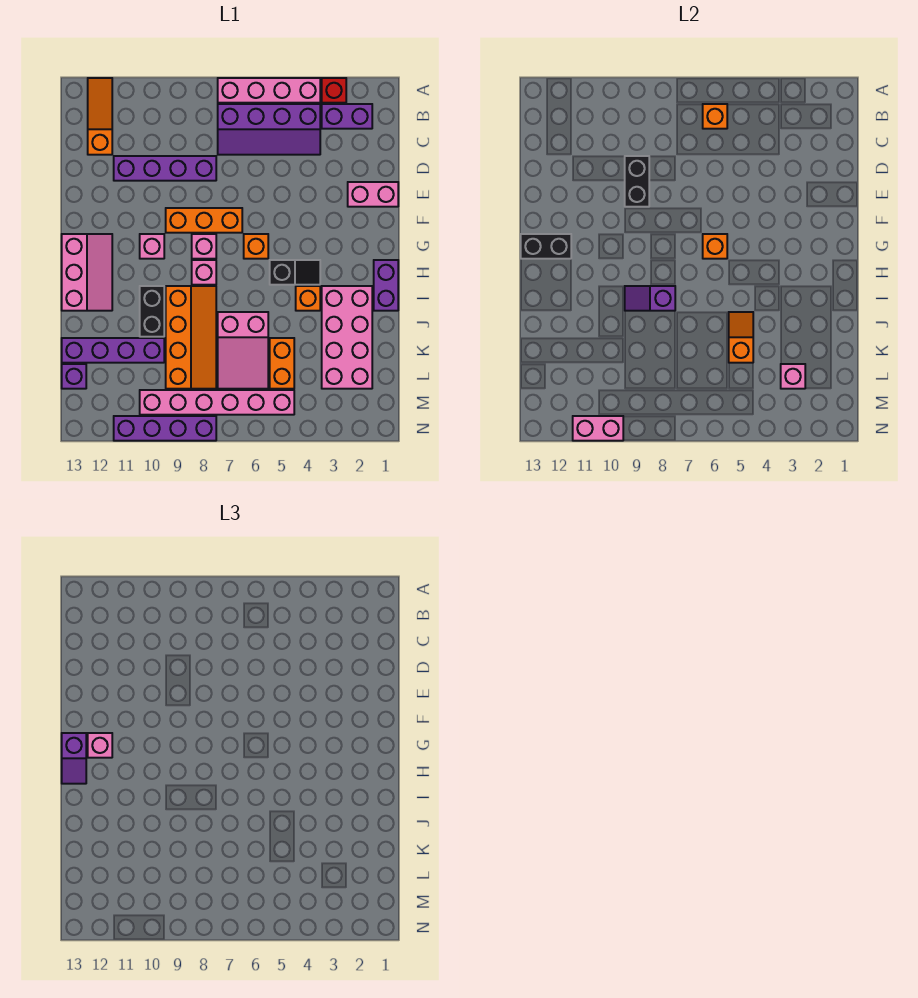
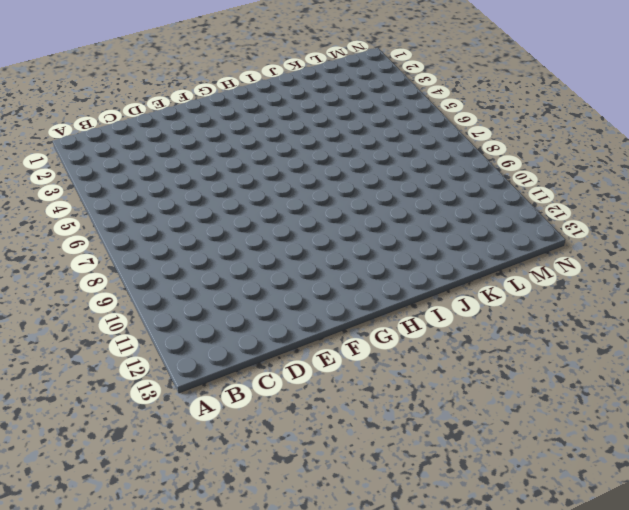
none -> red 1x1 brick [322,78,346,103]
none -> pink 1x4 brick [218,78,320,103]
none -> orange 1x3 slope [88,78,112,155]
none -> purple 1x2 brick [322,104,372,129]

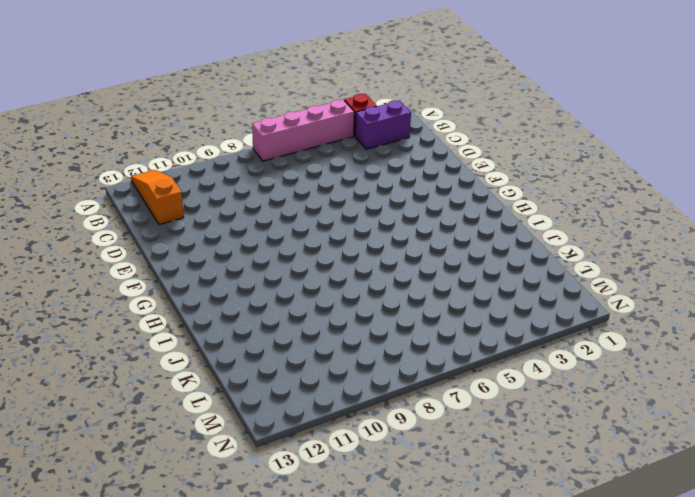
none -> purple 2x4 slope [218,104,320,155]
none -> purple 1x4 brick [114,156,216,181]
none -> pink 1x2 brick [348,182,398,207]
none -> orange 1x3 brick [166,208,242,233]

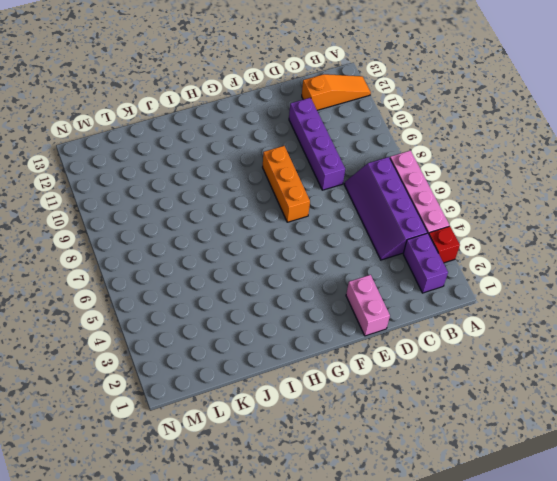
none -> orange 1x1 brick [244,234,268,259]
none -> pink 1x1 brick [192,234,216,259]
none -> pink 1x1 brick [140,234,164,259]
none -> pink 2x3 slope [62,234,112,311]

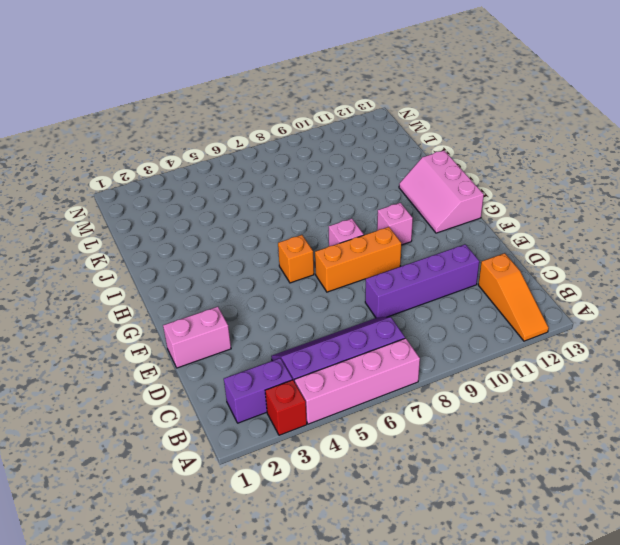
none -> purple 1x2 brick [374,260,398,311]
none -> black 1x2 slope [270,260,320,285]
none -> pink 1x1 brick [192,260,216,285]
none -> pink 2x4 brick [322,286,372,389]

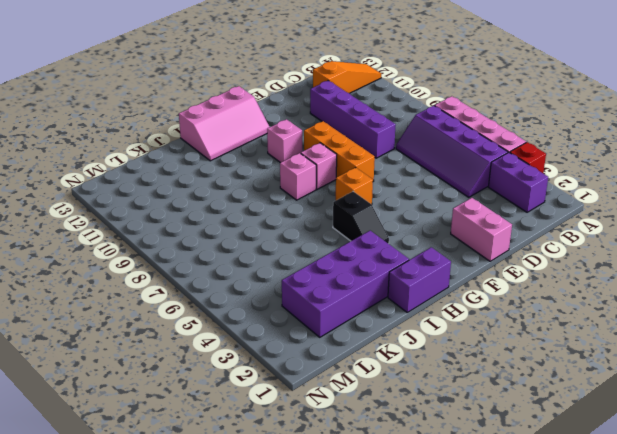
purple 2x4 brick [282,231,409,337] -> pink 2x4 brick [322,286,372,389]
none -> orange 1x1 brick [296,286,320,311]
none -> orange 2x4 slope [166,286,216,389]
none -> black 1x2 brick [140,286,164,337]
none -> pink 2x3 slope [218,312,268,389]

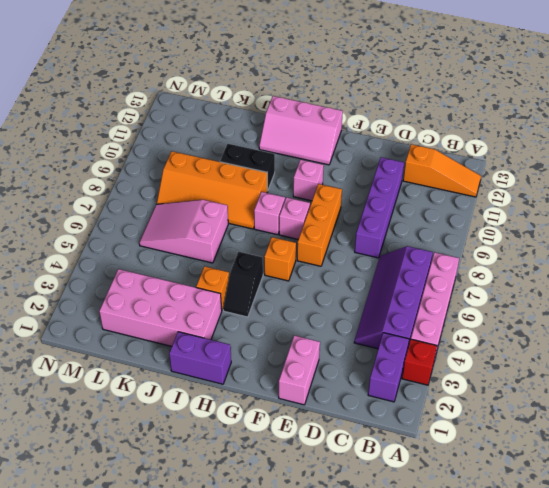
none -> orange 1x2 brick [270,338,294,389]
none -> purple 1x4 brick [62,338,164,363]
none -> purple 1x1 brick [62,364,86,389]
none -> pink 1x6 brick [140,390,294,415]

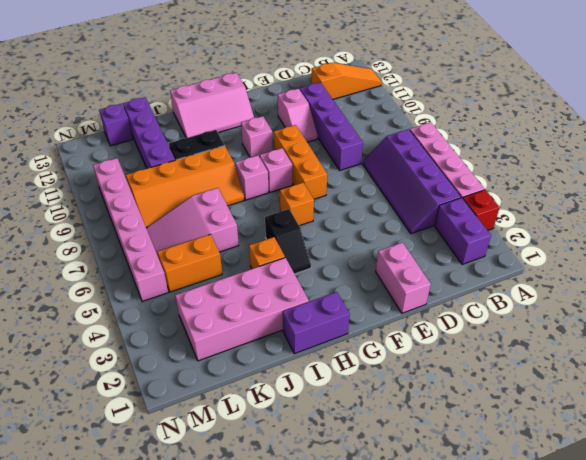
pink 1x2 slope [278,89,318,142] -> none
none -> purple 1x4 brick [114,416,216,441]
none -> orange 1x1 brick [703,104,727,129]
none -> black 1x2 brick [625,156,649,207]
none -> orange 1x1 brick [703,234,727,259]

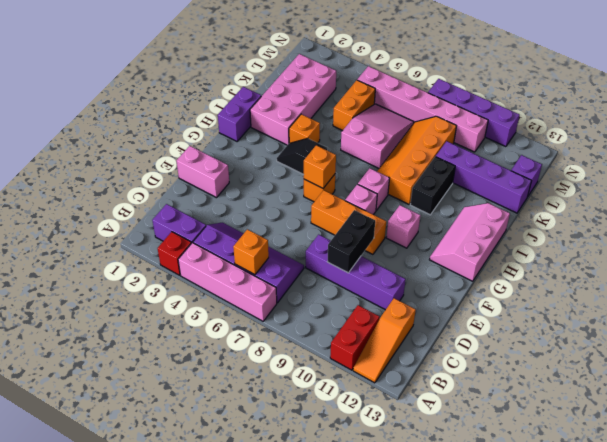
red 1x2 brick [330,305,380,370] -> none
none -> black 1x2 brick [521,234,571,259]
none -> purple 1x2 slope [625,286,675,311]
none -> orange 1x2 slope [729,312,753,363]
none -> pink 1x1 brick [781,364,805,389]

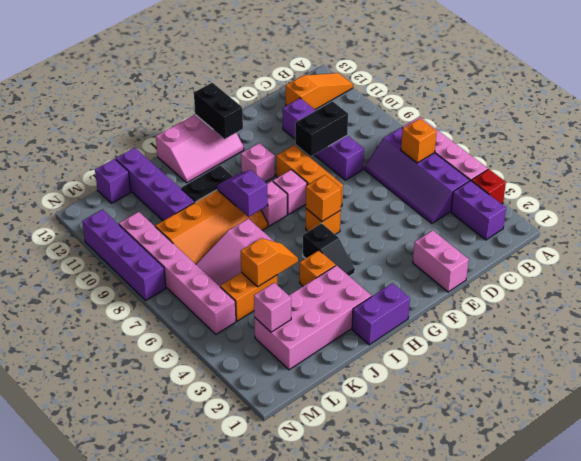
none -> pink 1x2 brick [573,416,623,441]
none -> pink 1x1 brick [88,733,112,758]
none -> purple 1x2 slope [62,733,86,784]

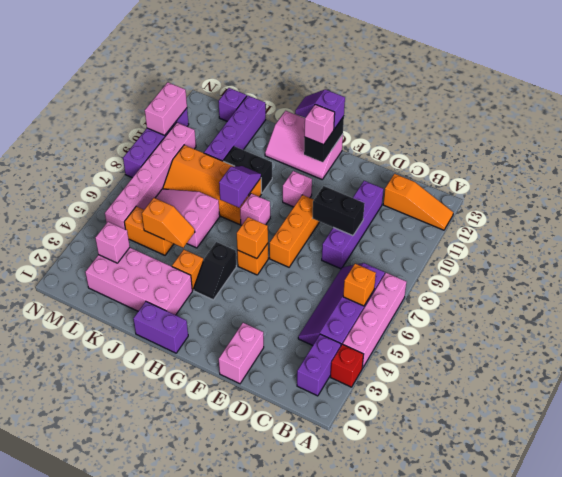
none -> pink 1x1 brick [192,234,216,259]

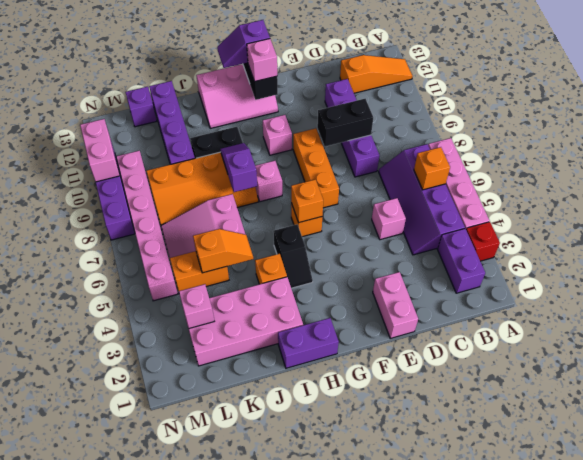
pink 1x1 brick [372,198,406,240] -> pink 1x1 brick moved to [192,234,216,259]

